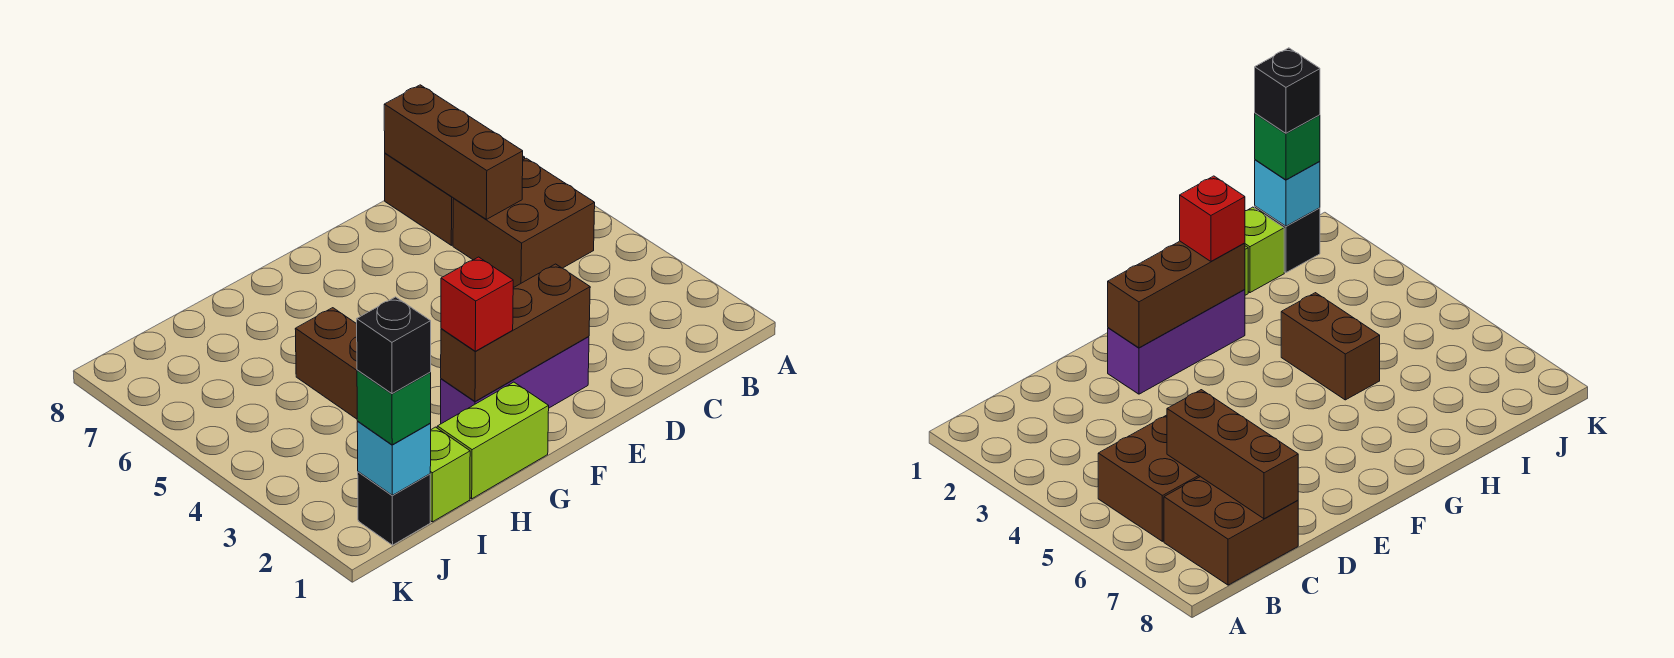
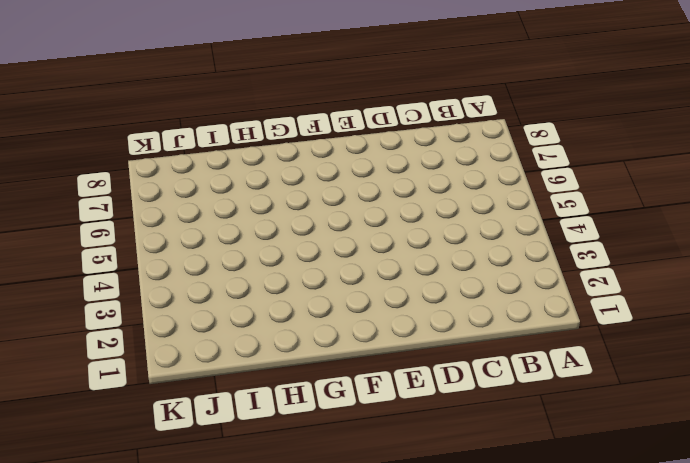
none -> brown 2x2 brick [453,158,595,287]
none -> brown 2x2 brick [385,153,525,245]
none -> purple 1x3 brick [441,336,589,424]

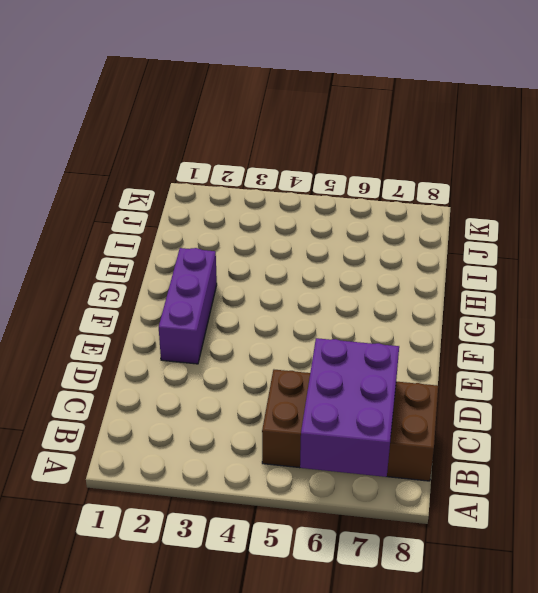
purple 2x3 brick [300,338,399,477] -> brown 1x3 brick [384,85,523,219]
none -> lime 1x2 brick [437,382,549,499]
none -> brown 1x2 brick [295,308,357,419]
none -> lime 1x1 brick [430,427,470,522]

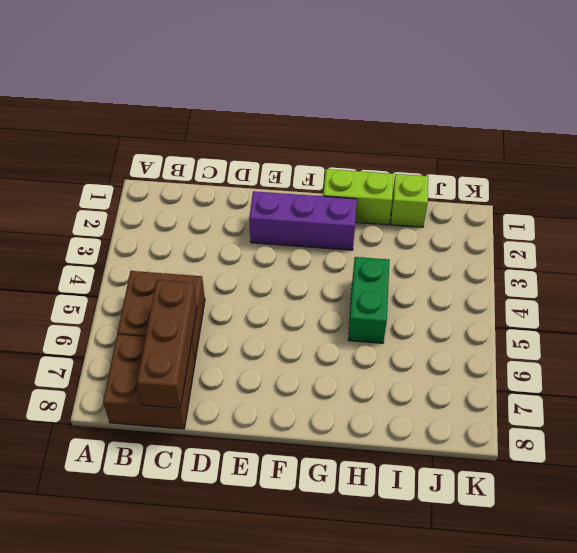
green 1x2 brick [348,257,390,343] -> brown 1x2 brick [295,308,357,419]
none -> black 1x1 brick [358,472,430,545]
none -> brown 1x3 brick [441,264,590,401]
none -> cyan 1x1 brick [357,422,431,495]

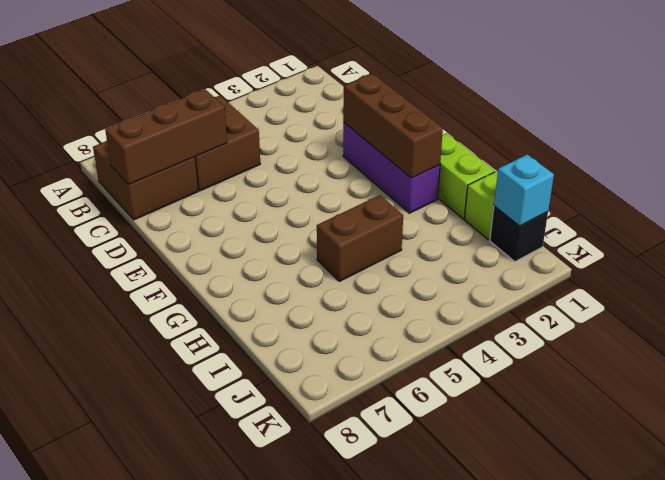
none -> red 1x1 brick [441,257,513,351]
none -> green 1x1 brick [357,370,431,445]
none -> black 1x1 brick [357,297,431,394]

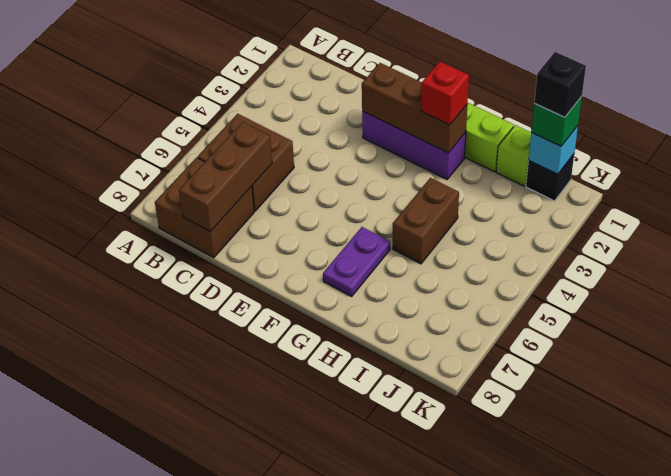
purple 1x2 plate [323,227,390,296] -> none

